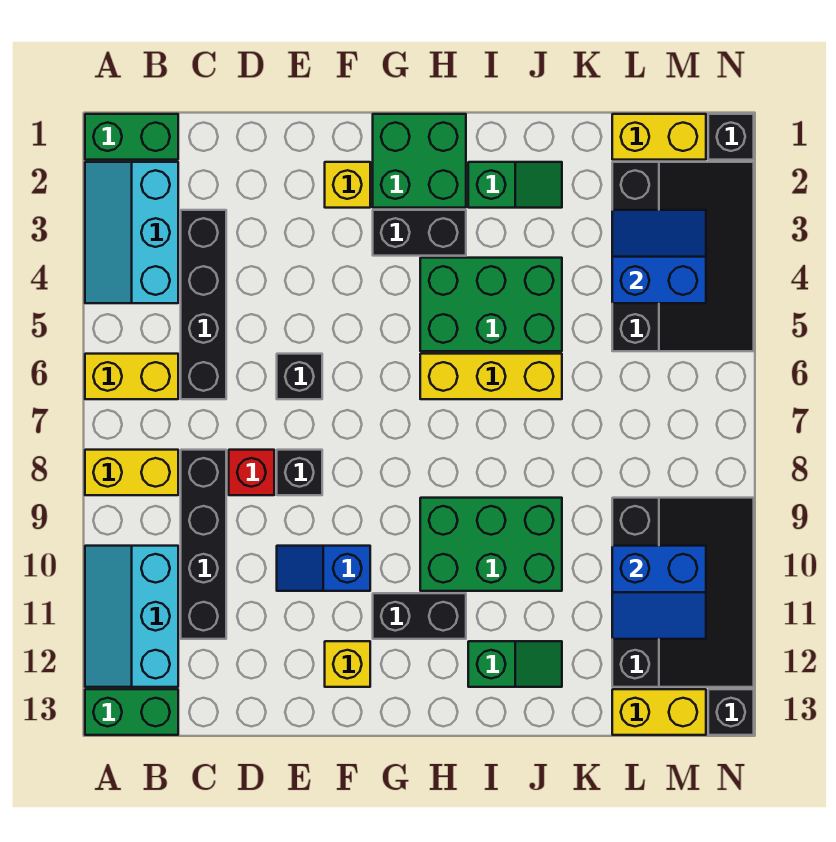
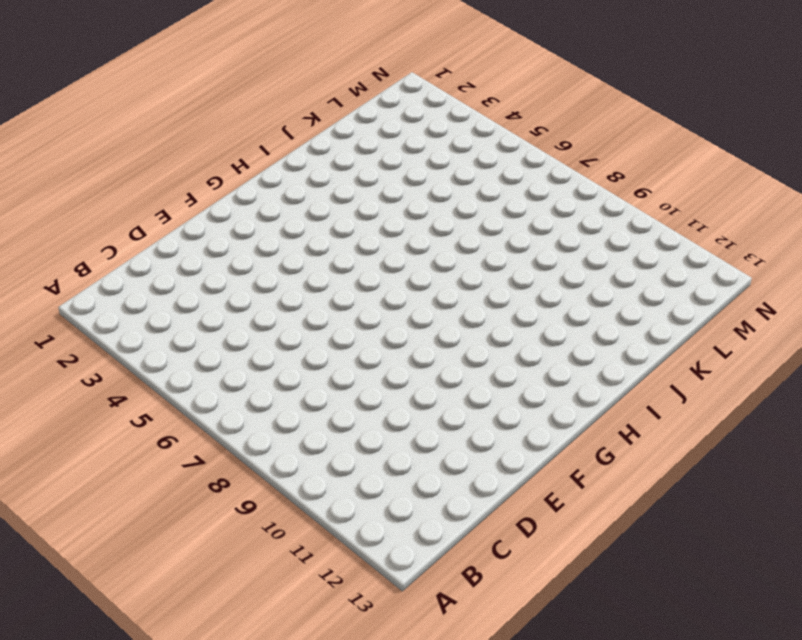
none -> green 1x2 brick [85,114,178,160]
none -> cyan 2x3 slope [85,162,178,303]
none -> yellow 1x2 brick [85,354,178,399]
none -> yellow 1x2 brick [85,450,178,495]

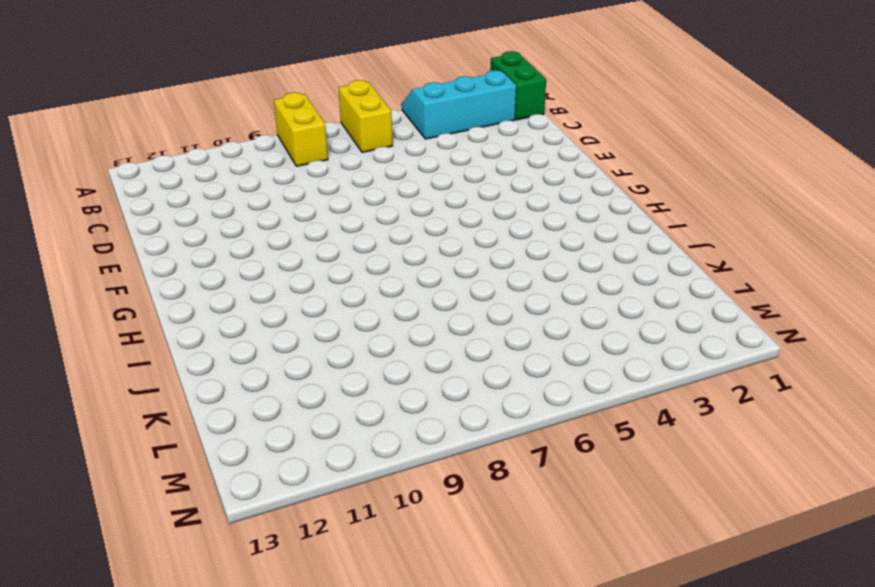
none -> cyan 2x3 slope [85,546,178,687]
none -> green 1x2 brick [85,689,178,735]
none -> black 1x4 brick [181,210,226,399]
none -> black 1x4 brick [181,450,226,639]

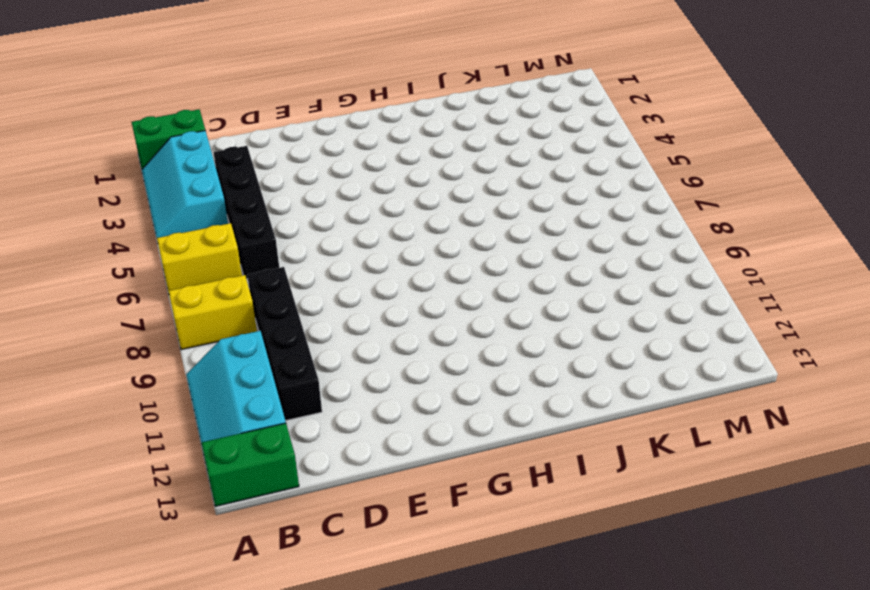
none -> red 1x1 brick [229,450,274,495]
none -> black 1x1 brick [277,354,322,399]
none -> black 1x1 brick [277,450,322,495]
none -> blue 1x2 slope [277,546,370,591]

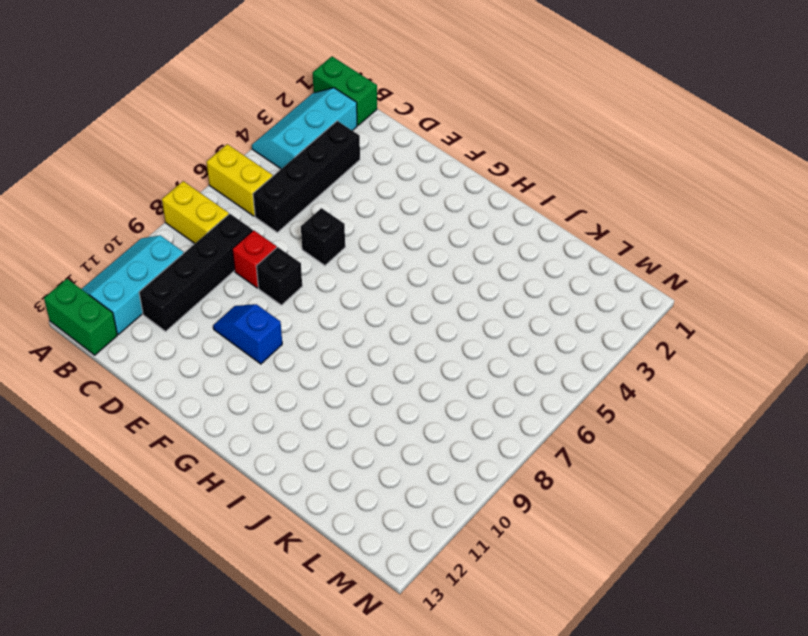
none -> yellow 1x1 brick [325,162,370,208]
none -> yellow 1x1 brick [325,641,370,687]
none -> green 2x2 brick [373,114,466,208]
none -> black 1x2 brick [373,210,466,256]

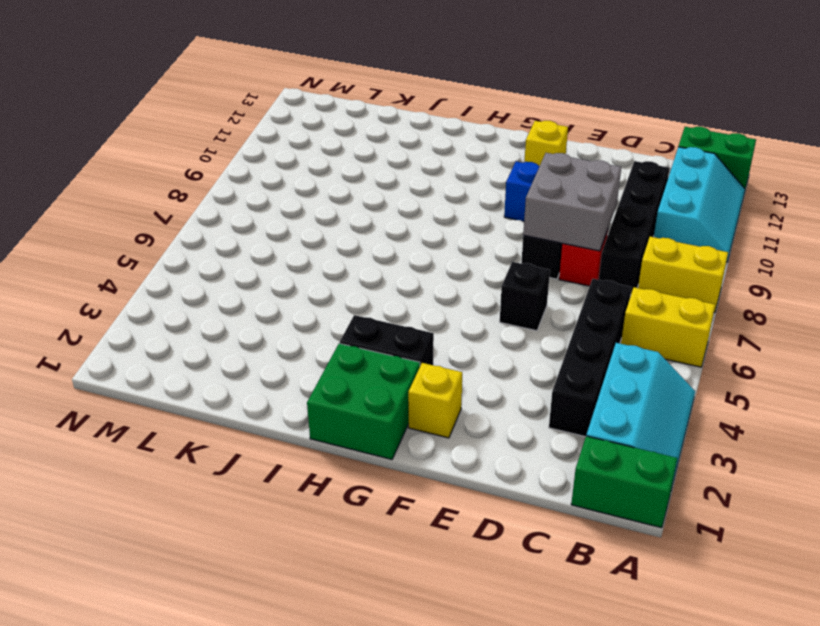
grey 2x2 brick [523,153,621,251] -> none
none -> black 1x2 brick [373,593,466,639]
none -> green 2x3 brick [420,258,562,351]
none -> yellow 1x3 brick [420,354,562,399]
none -> green 2x3 brick [420,498,562,591]

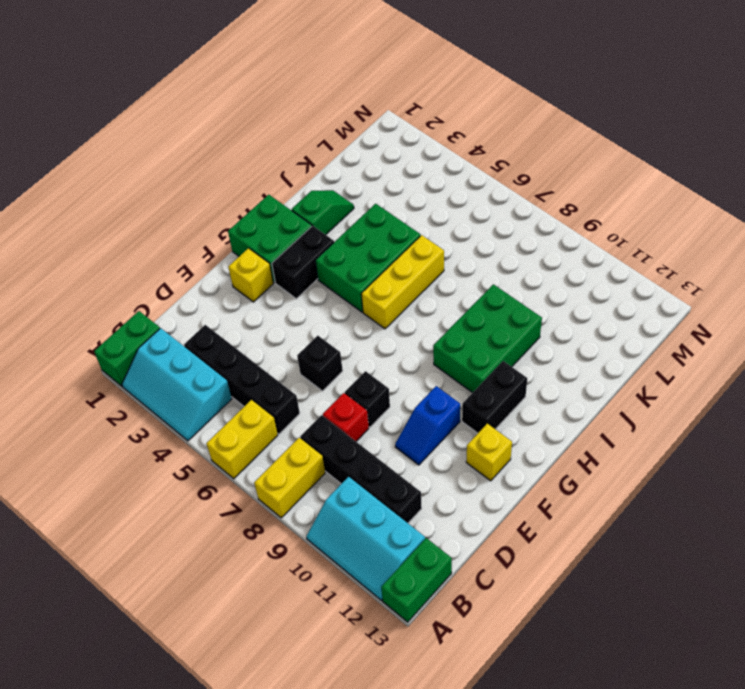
none -> green 1x2 slope [468,641,562,687]
none -> yellow 1x2 brick [612,114,706,160]
none -> black 3x4 slope [612,162,754,351]
none -> black 3x4 slope [612,498,754,687]

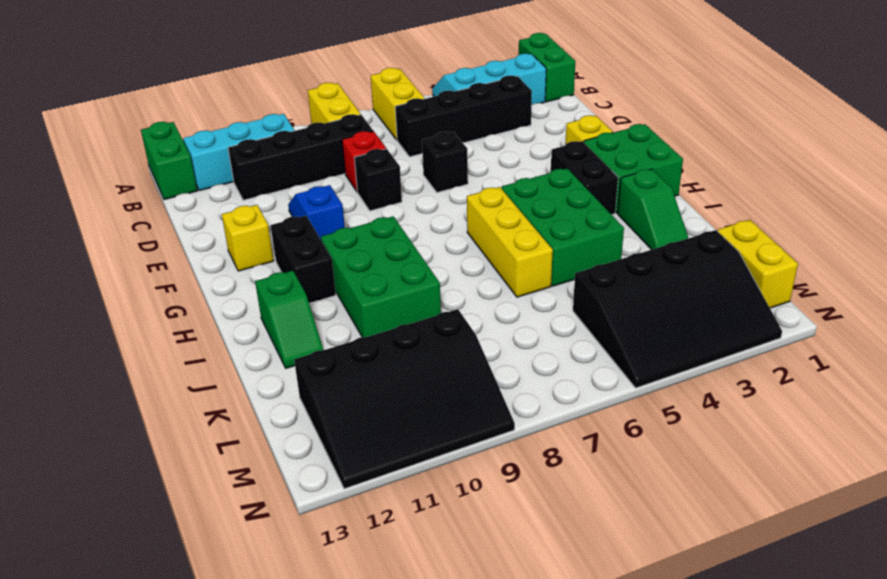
none -> yellow 1x2 brick [612,689,706,735]
none -> black 1x1 brick [708,114,754,160]
none -> black 1x1 brick [708,689,754,735]
none -> blue 2x2 slope [612,210,706,303]

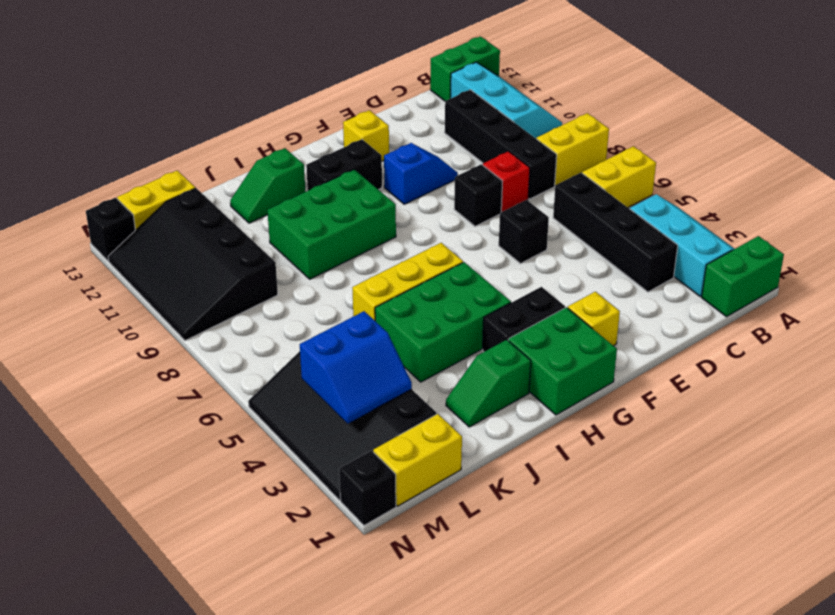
none -> blue 2x2 slope [612,546,706,639]

